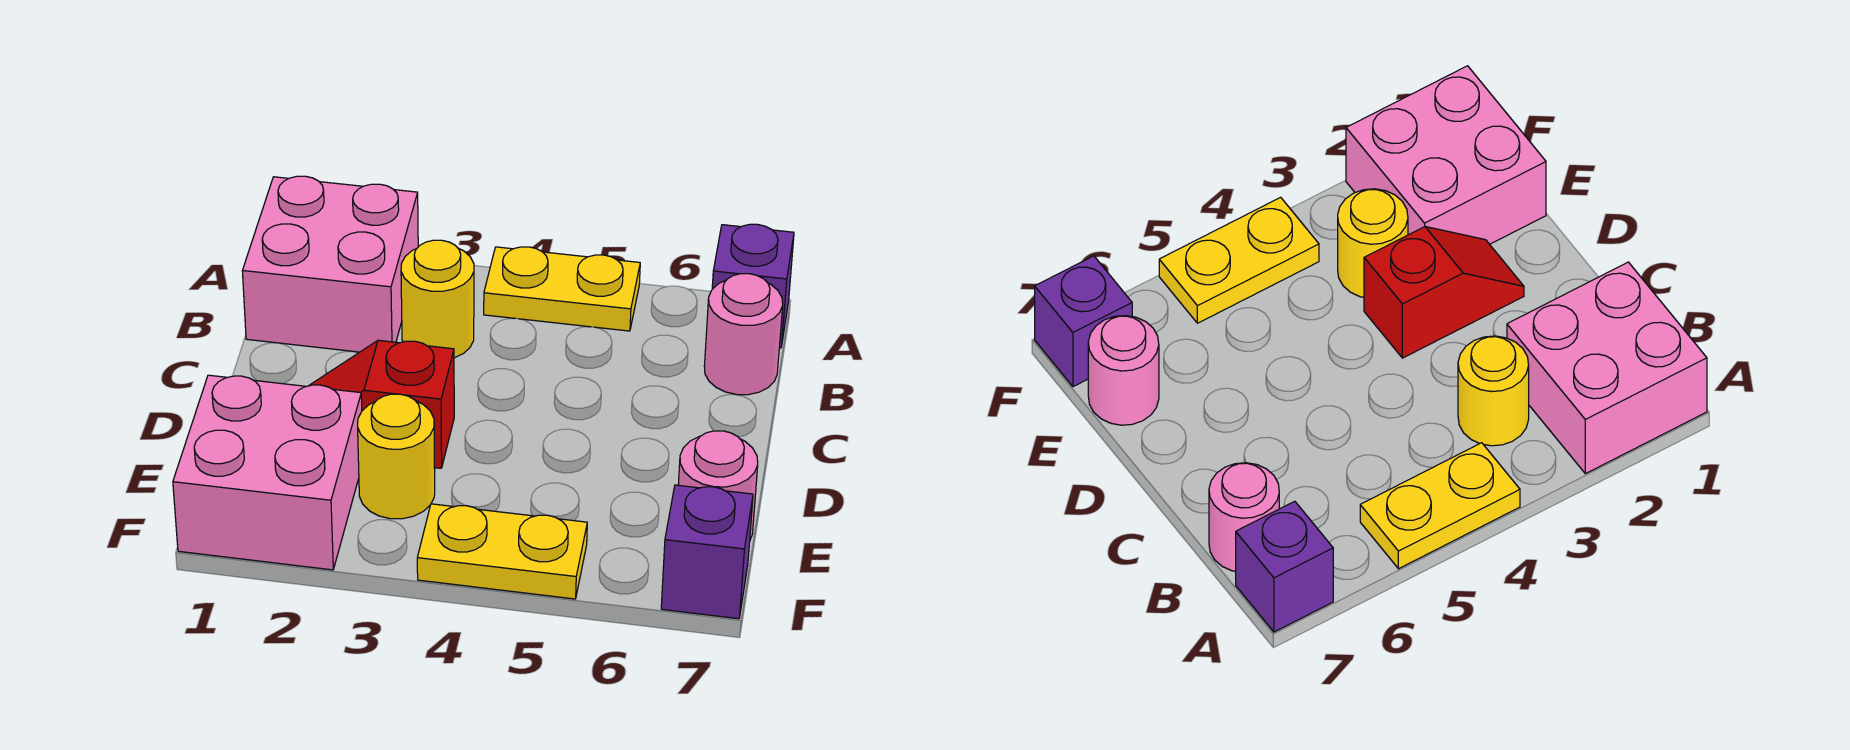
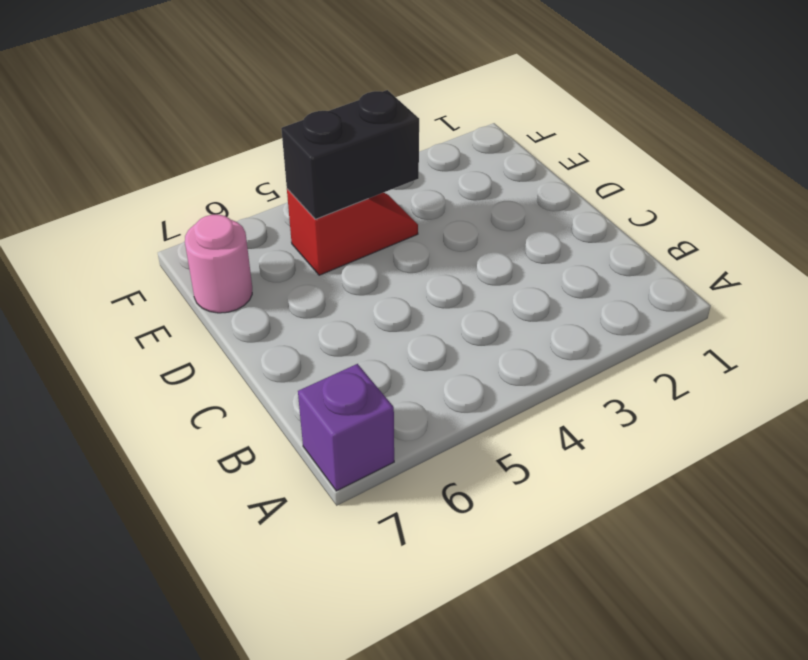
red 1x2 slope [287,189,418,275] -> red 1x2 slope moved to [309,340,454,468]
black 1x2 brick [281,90,419,219] -> none
none -> pink 2x2 brick [242,176,418,352]
none -> yellow 1x2 plate [484,247,640,331]

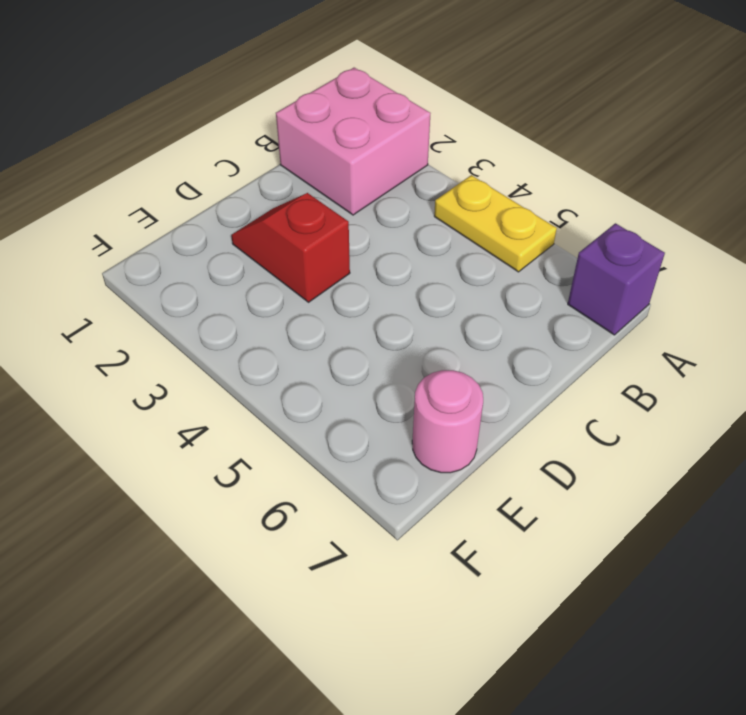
none -> yellow 1x1 round brick [401,240,474,358]
none -> pink 1x1 round brick [704,274,783,395]

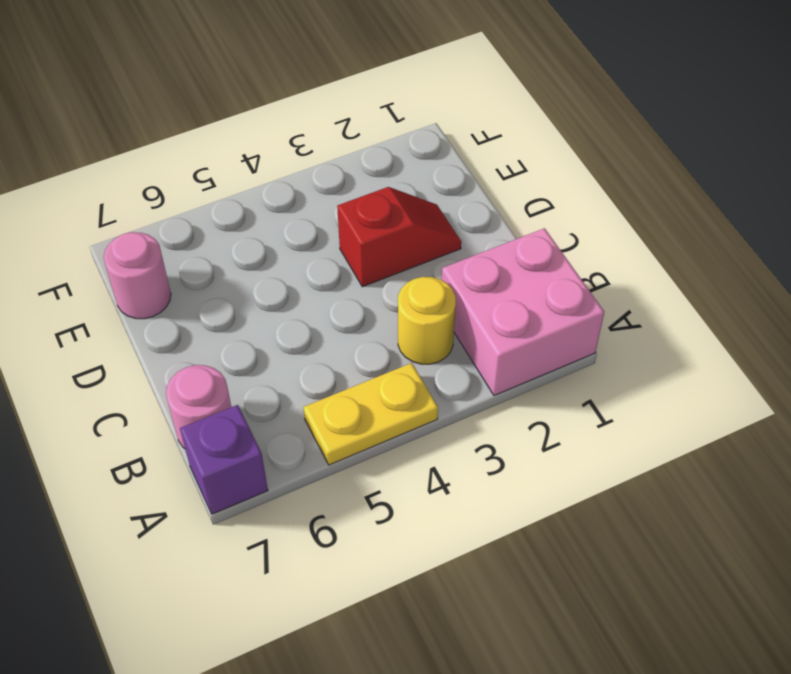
none -> pink 2x2 brick [173,375,362,570]
none -> yellow 1x1 round brick [358,394,435,519]

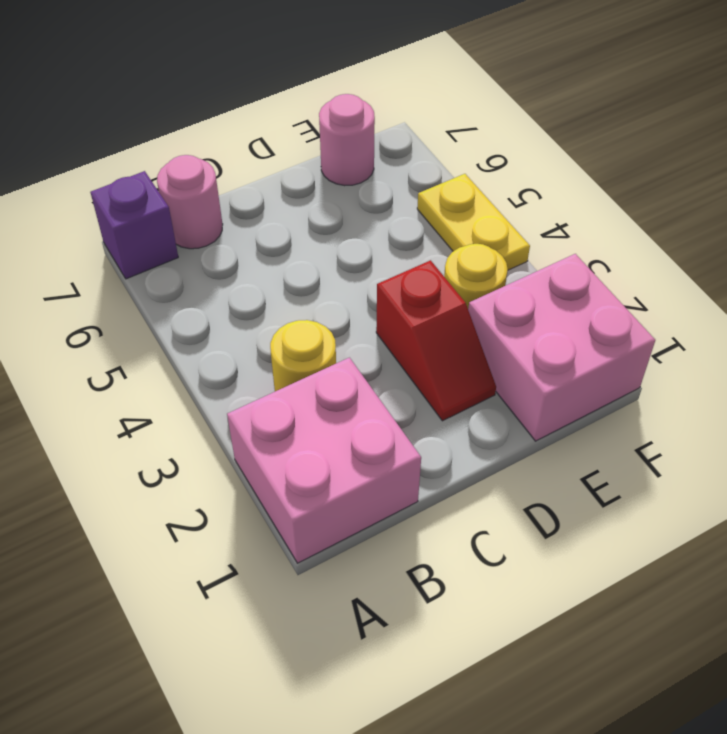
none -> yellow 1x2 plate [484,247,640,331]
none -> purple 1x1 brick [661,485,753,619]

